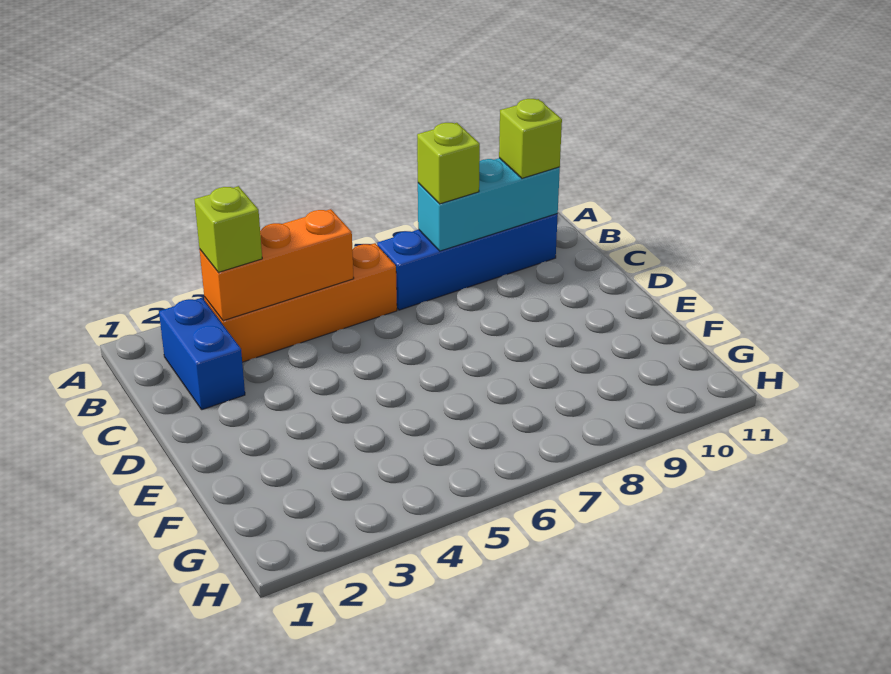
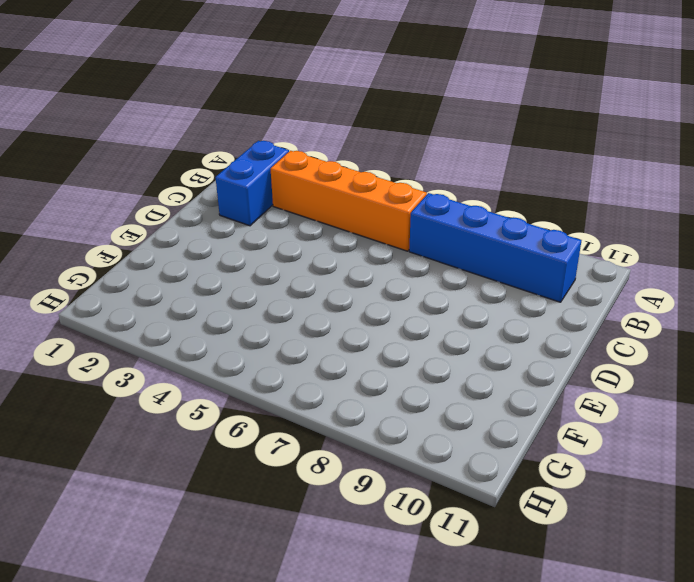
none -> orange 1x3 brick [199,209,354,321]
none -> cyan 1x3 brick [418,158,560,251]

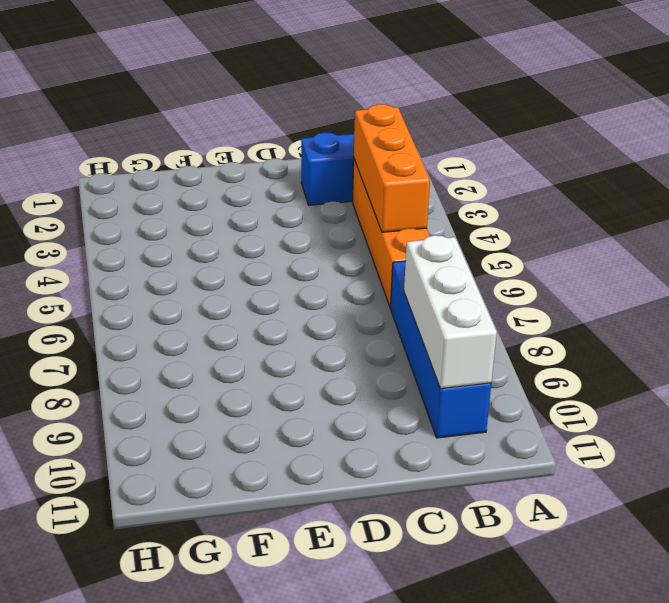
white 1x3 brick [404,235,497,389] -> cyan 1x3 brick [418,158,560,251]
none -> lime 1x1 brick [194,186,262,272]
none -> lime 1x1 brick [417,123,480,204]

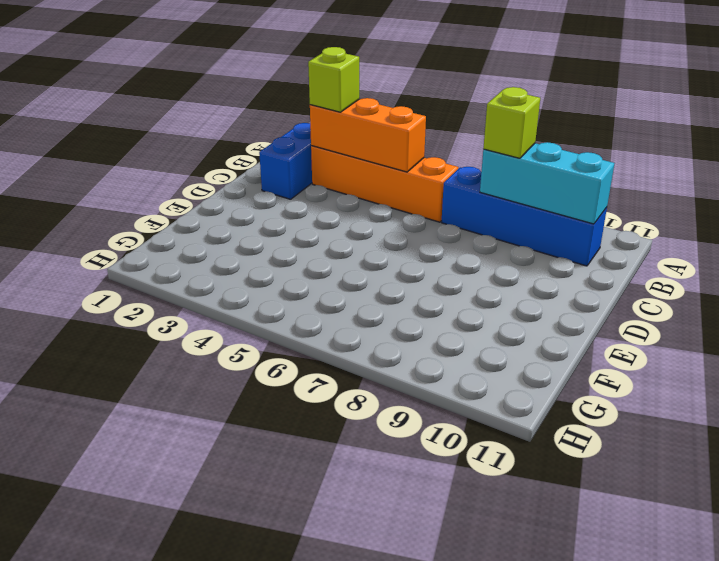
none -> lime 1x1 brick [499,99,562,178]

